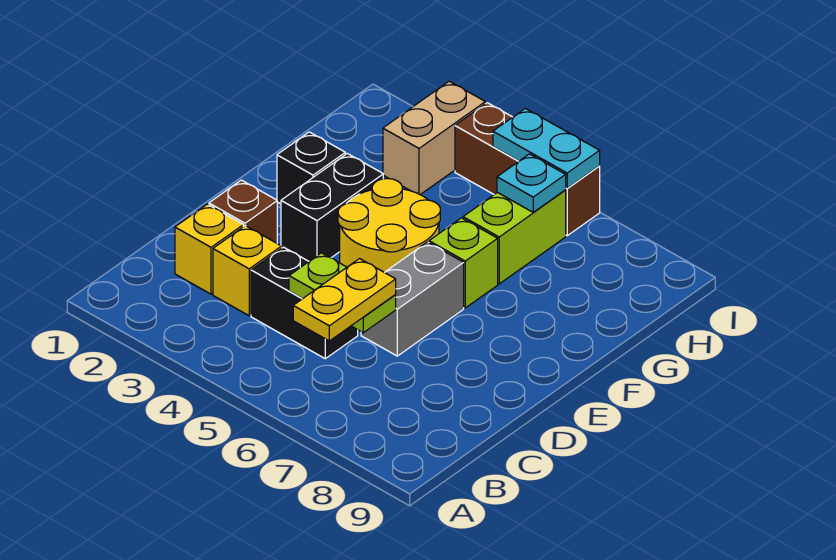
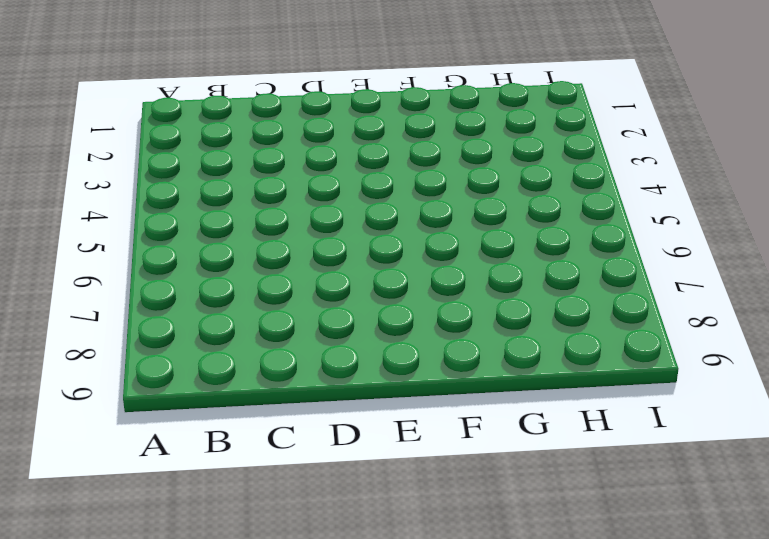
none -> yellow 1x1 brick [175,204,243,294]
none -> yellow 1x1 brick [213,226,282,316]
none -> black 1x2 brick [251,247,358,359]

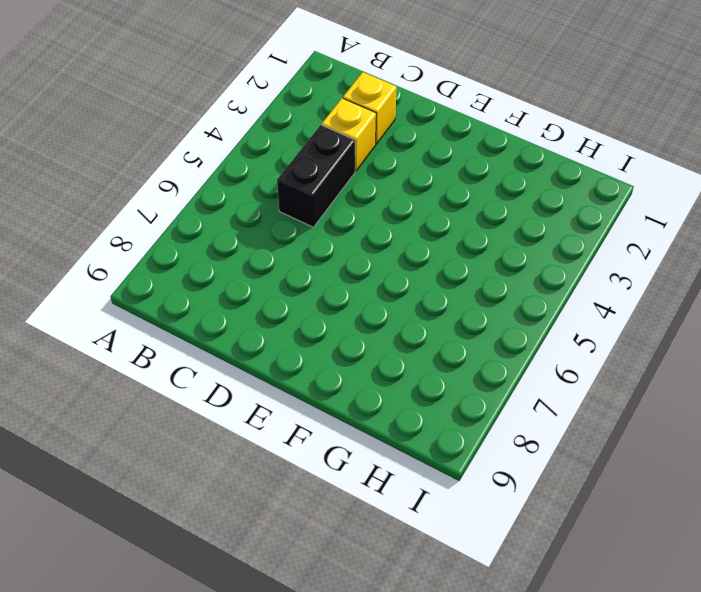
none -> brown 1x1 brick [209,180,277,243]
none -> grey 1x2 brick [361,242,464,356]
none -> black 1x2 brick [281,154,383,261]

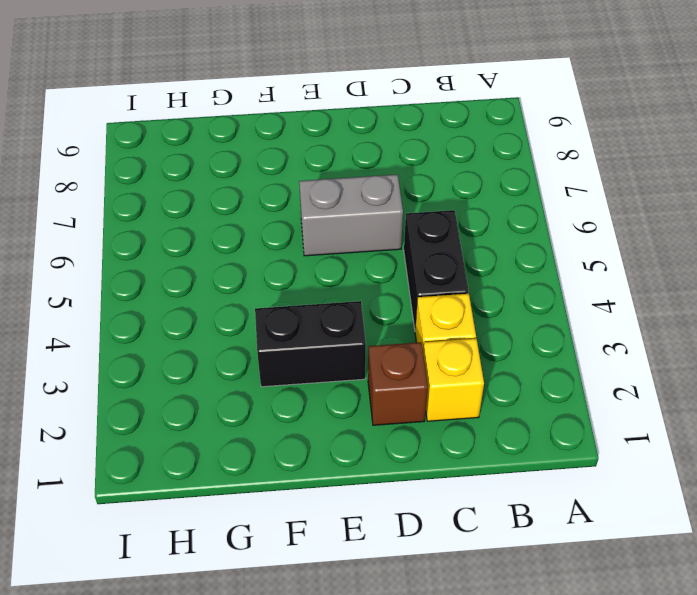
none -> yellow 2x2 round brick [338,179,440,272]
none -> black 1x1 brick [277,132,345,204]
none -> lime 1x1 brick [429,218,498,308]

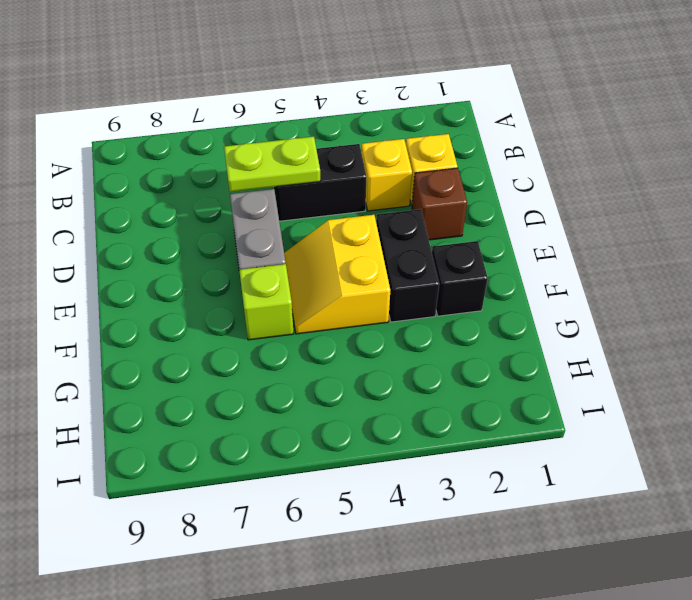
yellow 2x2 slope [284,215,390,334] -> yellow 2x2 round brick [338,179,440,272]
none -> lime 1x2 brick [463,190,566,284]
none -> tan 1x2 brick [383,81,485,195]
none -> brown 1x3 brick [455,103,600,236]

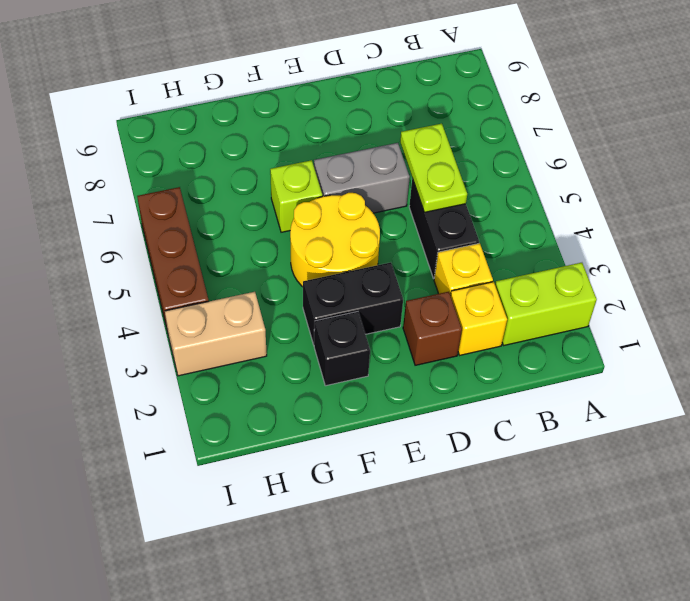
lime 1x2 brick [495,263,597,345] -> lime 1x2 brick moved to [463,190,566,284]
none -> cyan 1x1 plate [497,154,566,212]
none -> cyan 1x2 plate [493,108,600,188]
none -> yellow 1x2 plate [293,259,396,341]

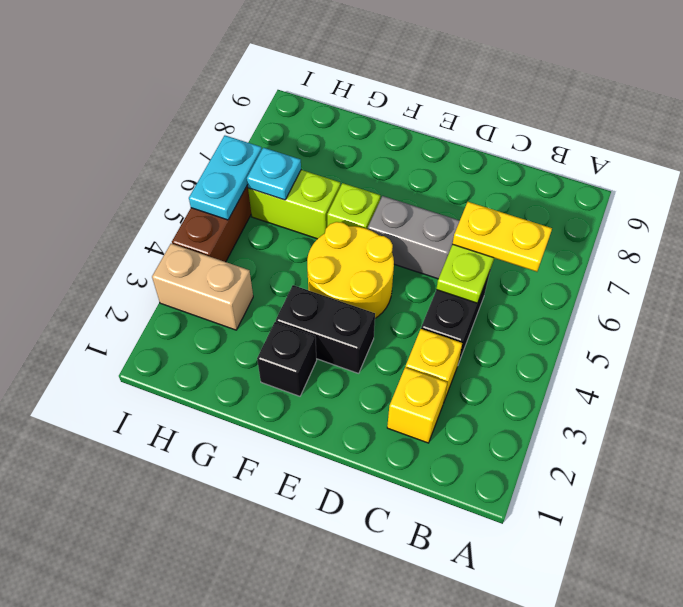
none -> brown 1x1 brick [209,180,277,243]

